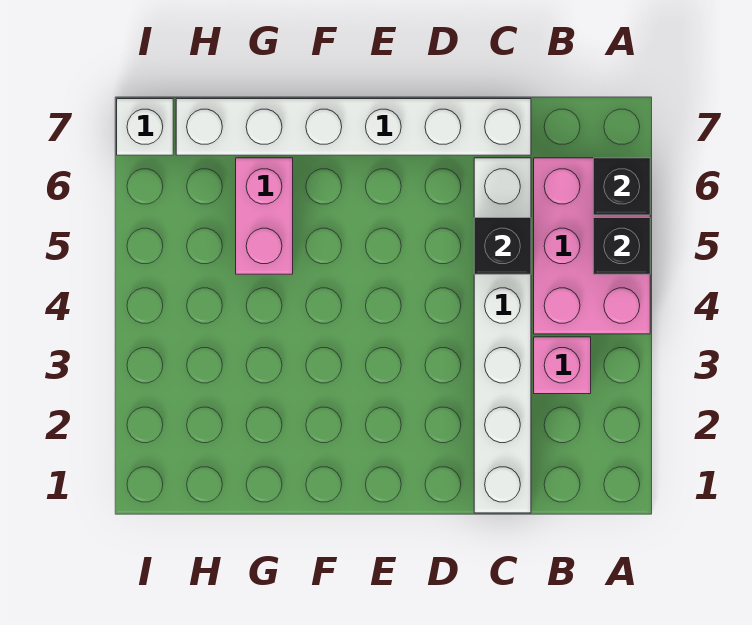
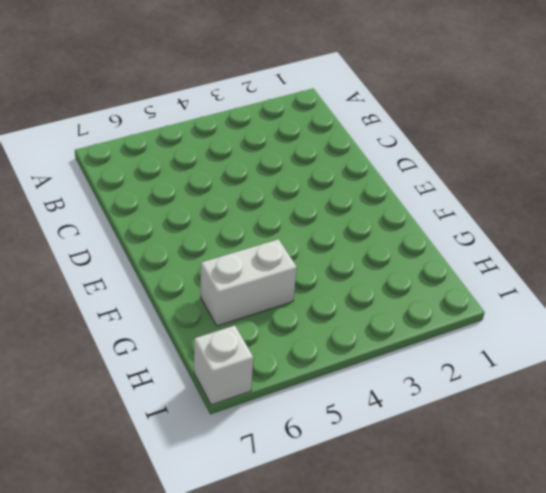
white 1x2 brick [201,239,297,326] -> pink 1x2 brick [236,158,293,274]
none -> pink 2x3 brick [534,158,650,334]
none -> pink 1x1 brick [534,337,591,394]

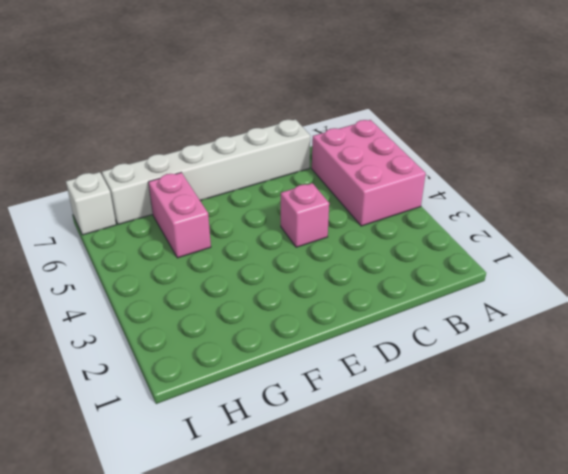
pink 1x1 brick [281,183,329,247] -> pink 1x1 brick moved to [534,337,591,394]
none -> white 1x6 brick [474,158,531,513]
none -> black 1x1 brick [593,218,650,274]

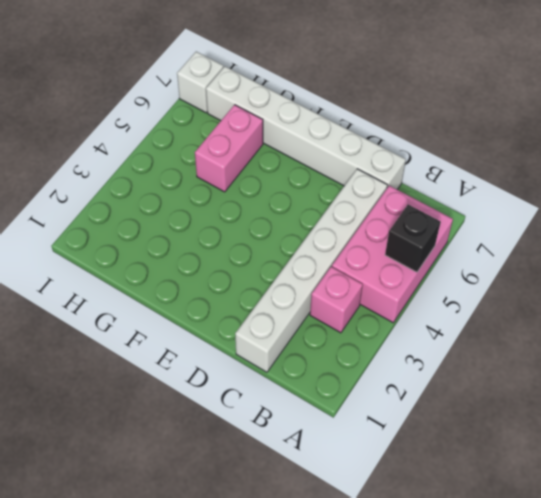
none -> black 1x1 brick [593,158,650,215]
none -> black 1x1 brick [474,218,531,274]

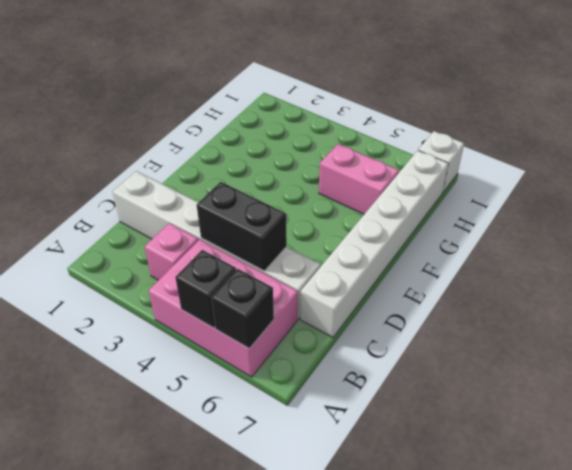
black 1x2 brick [197,182,287,271] -> black 1x1 brick [474,218,531,274]

